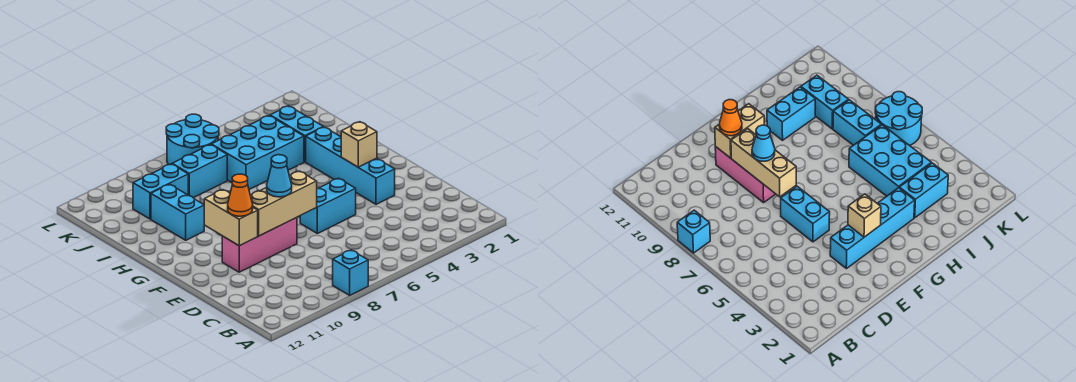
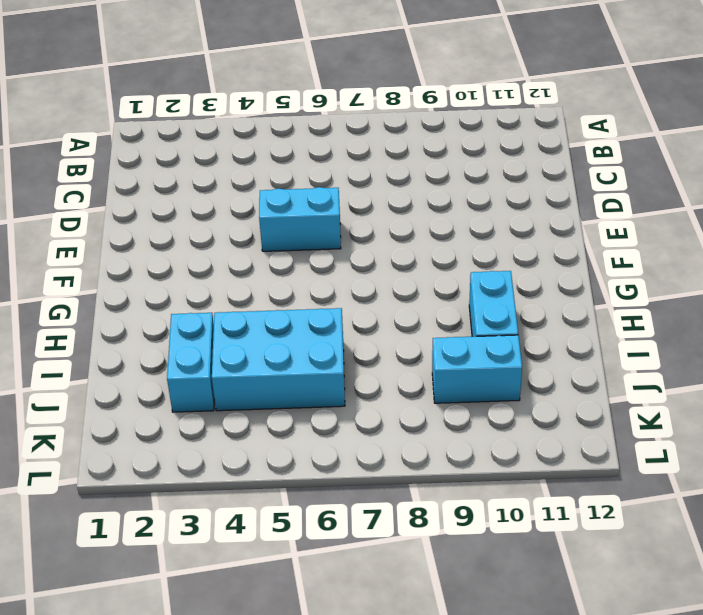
none -> cyan 1x1 brick [333,250,368,295]
none -> cyan 1x4 brick [306,127,395,204]
none -> pink 1x3 brick [222,218,297,272]

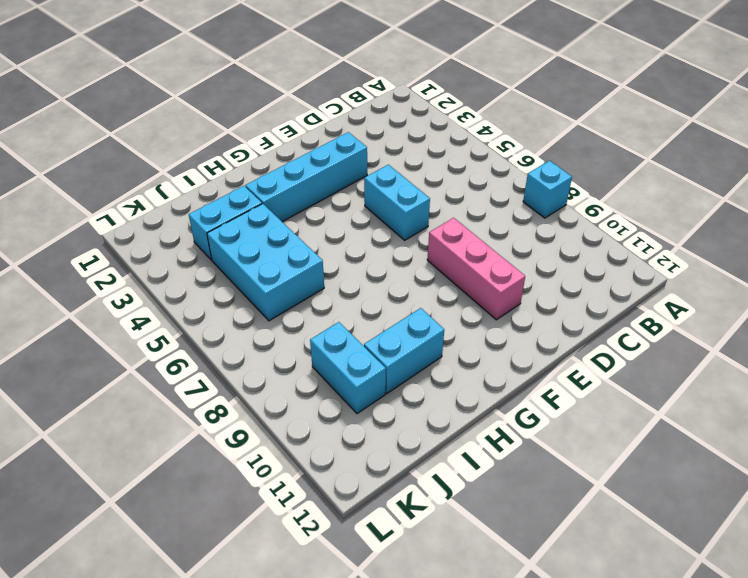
none -> cyan 1x2 brick [172,145,227,198]
none -> cyan 2x2 round brick [166,114,219,165]
none -> tan 1x3 brick [250,171,317,236]

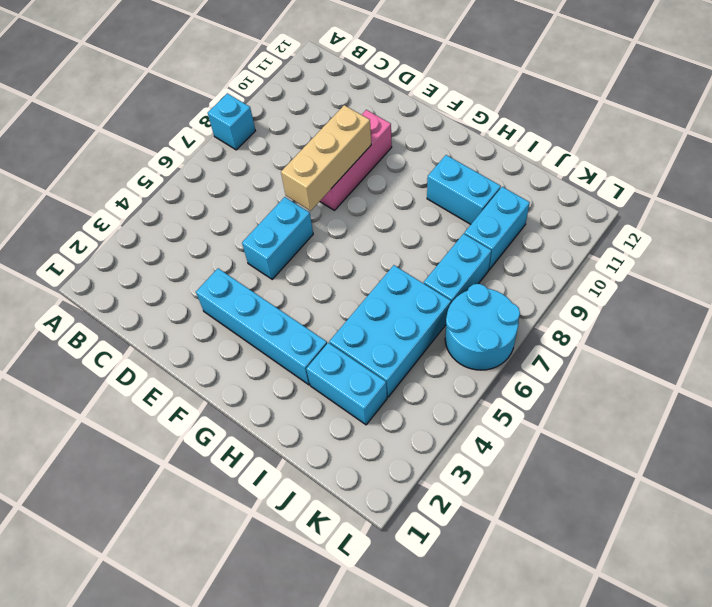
none -> tan 1x2 brick [204,190,258,246]
none -> tan 1x1 brick [341,122,377,167]
none -> cyan 1x1 cone [267,155,292,197]

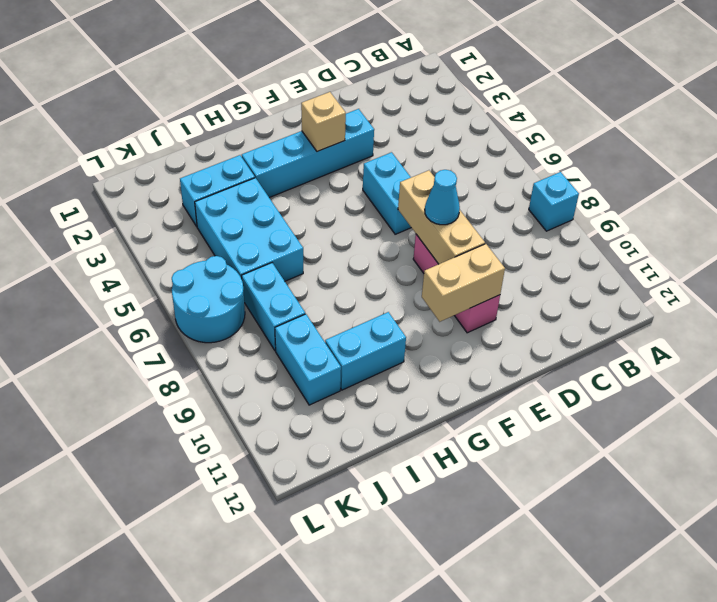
none -> orange 1x1 cone [228,174,253,216]

